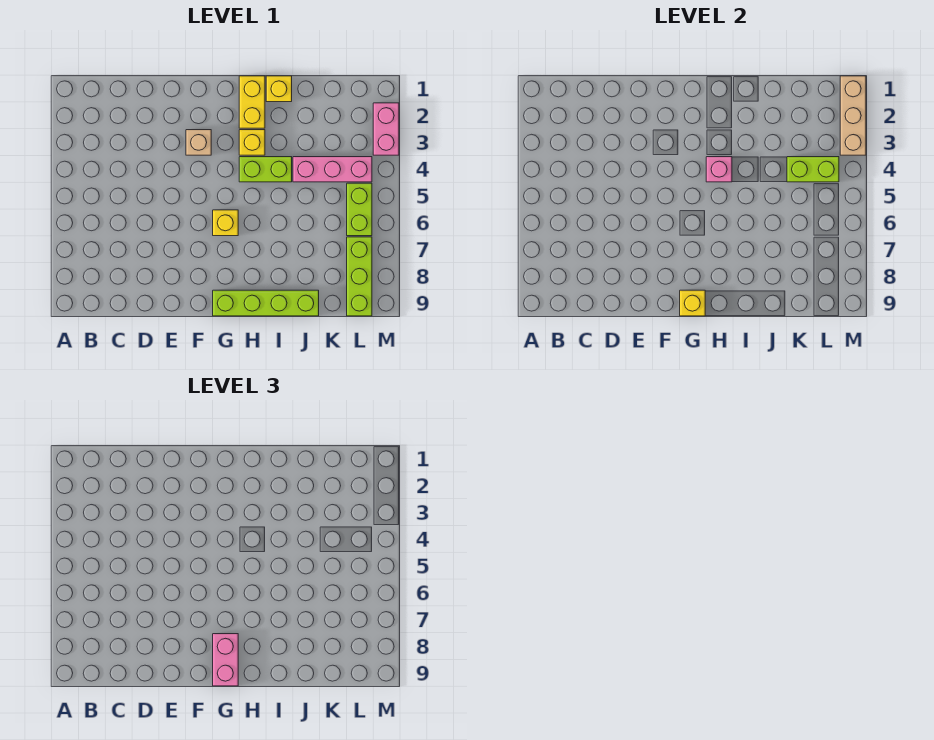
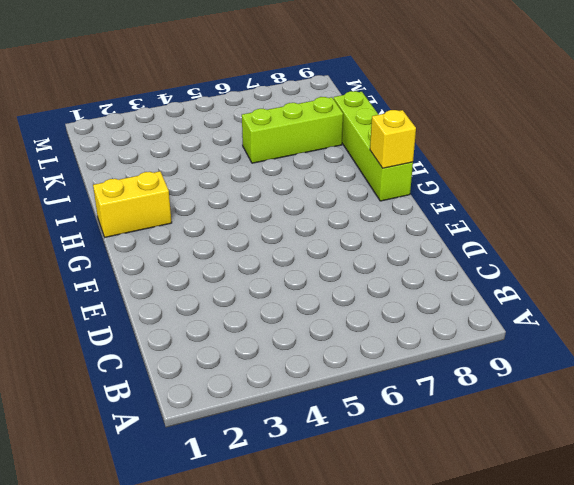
lime 1x3 brick [242,97,343,163] -> lime 1x3 brick moved to [347,237,372,316]
none -> tan 1x1 brick [186,130,211,155]
none -> yellow 1x1 brick [213,210,238,236]
none -> yellow 1x1 brick [239,130,265,155]

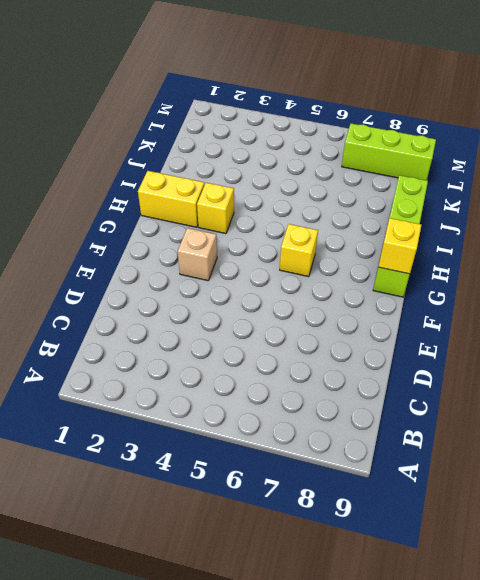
none -> lime 1x2 brick [239,157,292,182]
none -> yellow 1x1 brick [266,76,292,102]
none -> pink 1x3 brick [293,157,372,182]

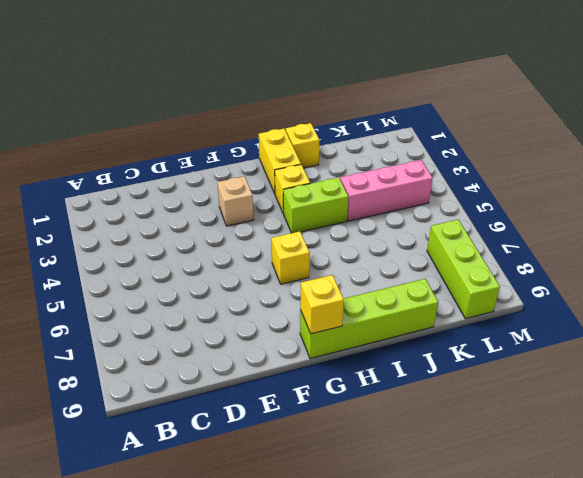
none -> lime 1x2 brick [347,183,372,236]
none -> pink 1x2 brick [373,103,399,155]
none -> pink 1x1 brick [706,157,732,182]

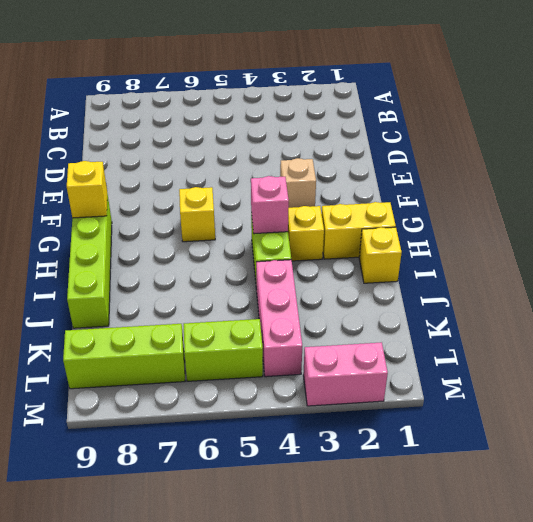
none -> lime 1x2 brick [787,157,839,182]
none -> tan 1x3 brick [840,76,866,155]
none -> pink 1x2 brick [213,634,238,686]

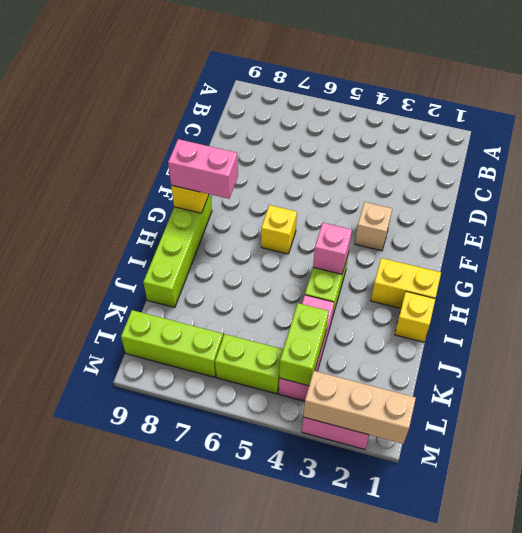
none -> yellow 1x1 brick [239,130,265,155]

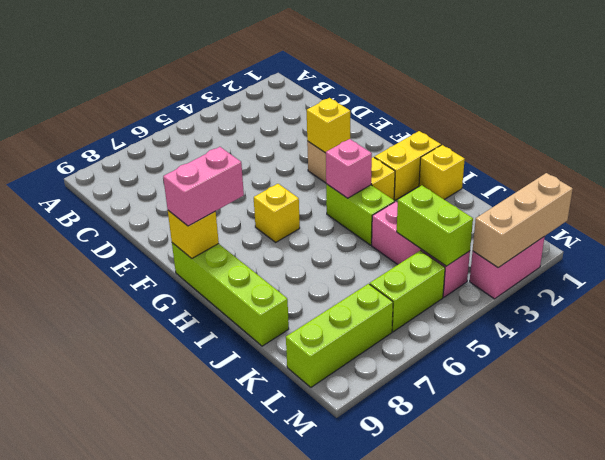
yellow 1x1 brick [307,98,350,153] -> none

